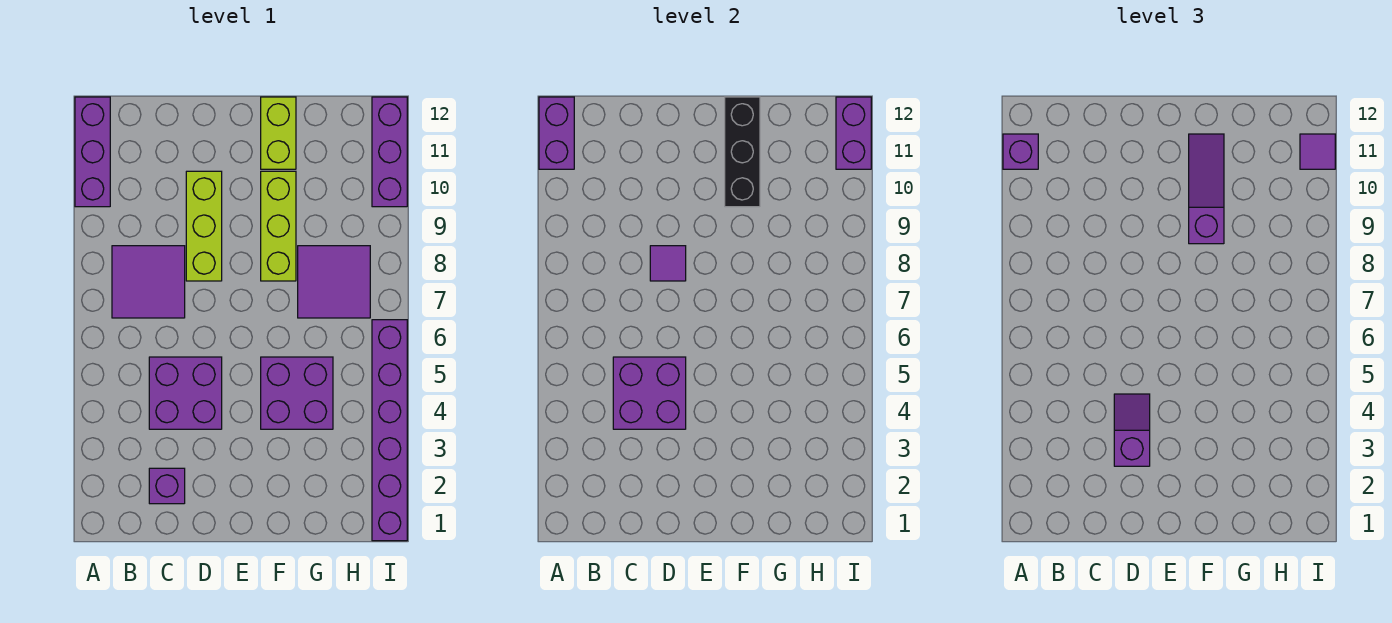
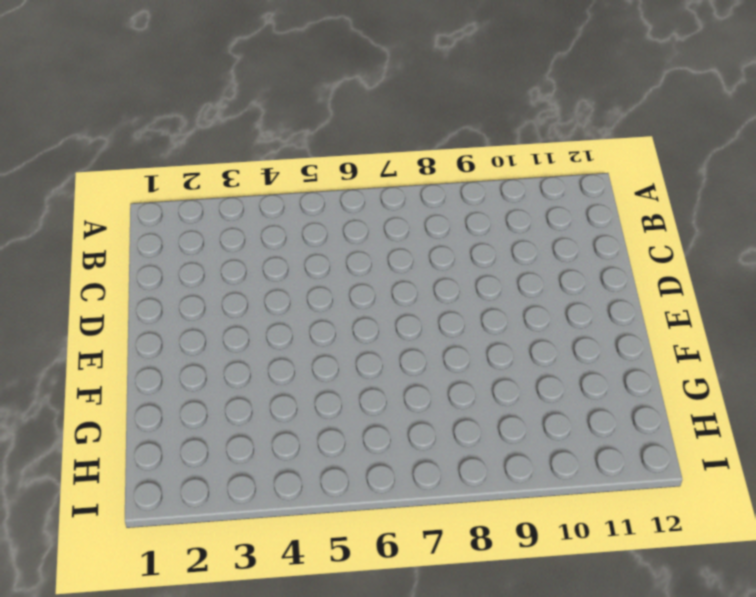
none -> purple 1x3 brick [75,97,110,207]
none -> purple 2x2 tile [112,246,185,318]
none -> purple 1x1 brick [149,468,185,504]

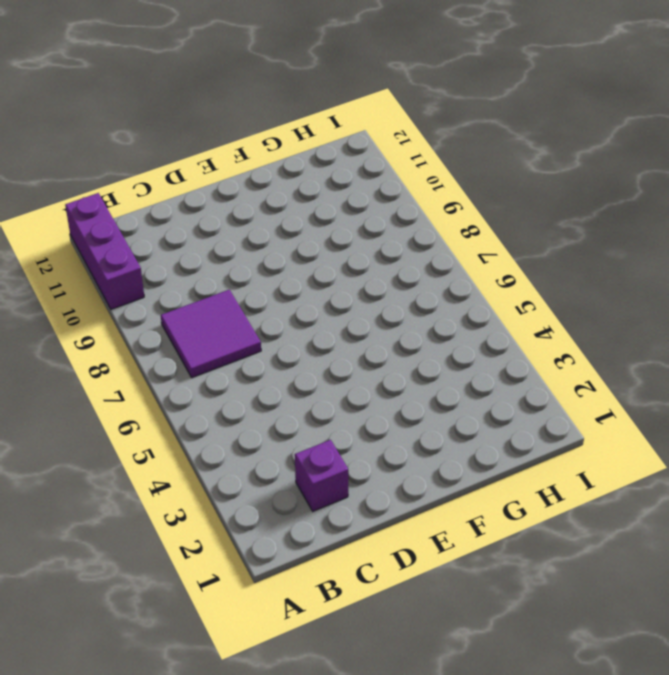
none -> purple 2x2 brick [149,357,222,429]
none -> lime 1x3 brick [186,171,222,281]
none -> purple 2x2 brick [261,357,333,429]

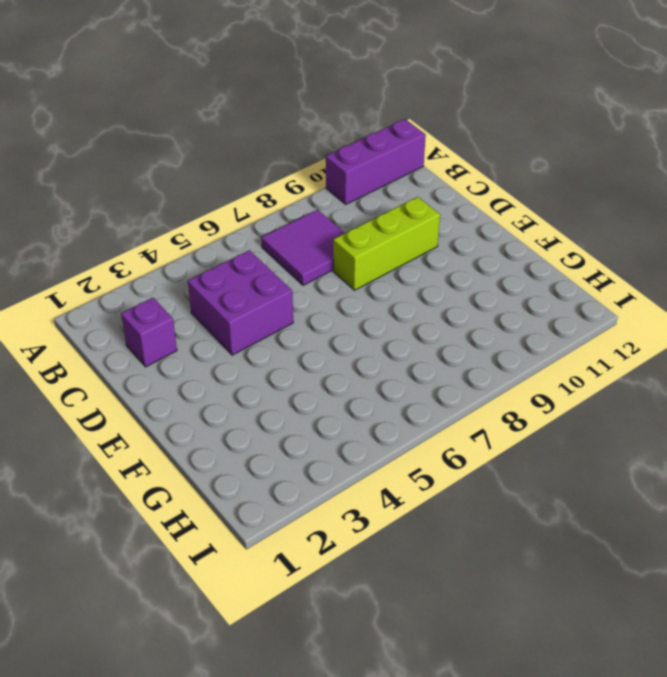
none -> purple 2x2 brick [261,357,333,429]
none -> lime 1x3 brick [261,171,296,281]
none -> lime 1x2 brick [261,97,296,169]

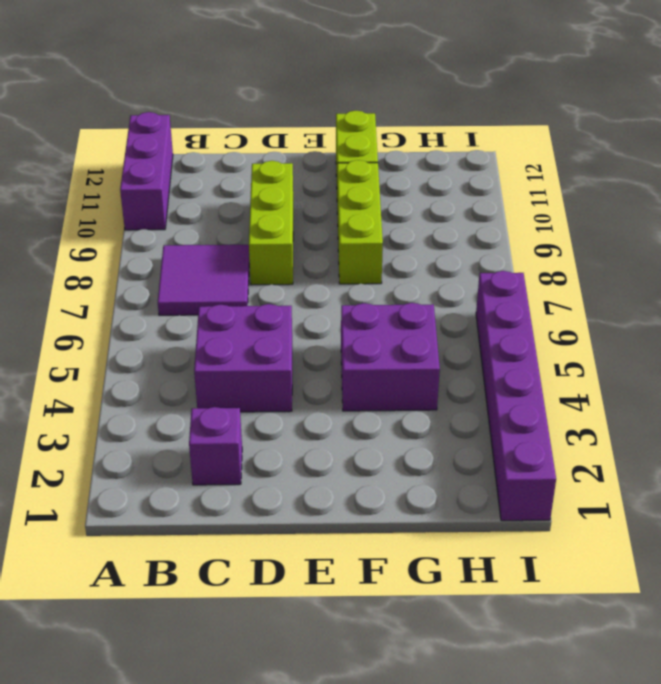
none -> purple 2x2 tile [298,246,370,318]
none -> purple 1x3 brick [372,97,407,207]
none -> purple 1x2 brick [539,97,574,169]

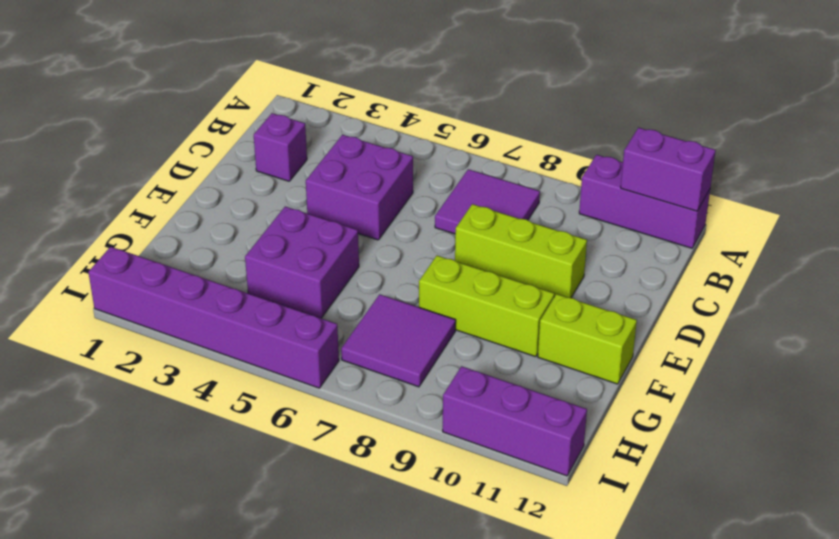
none -> purple 2x2 brick [613,357,686,429]
none -> purple 1x1 tile [650,246,686,281]
none -> black 1x3 brick [725,97,760,207]

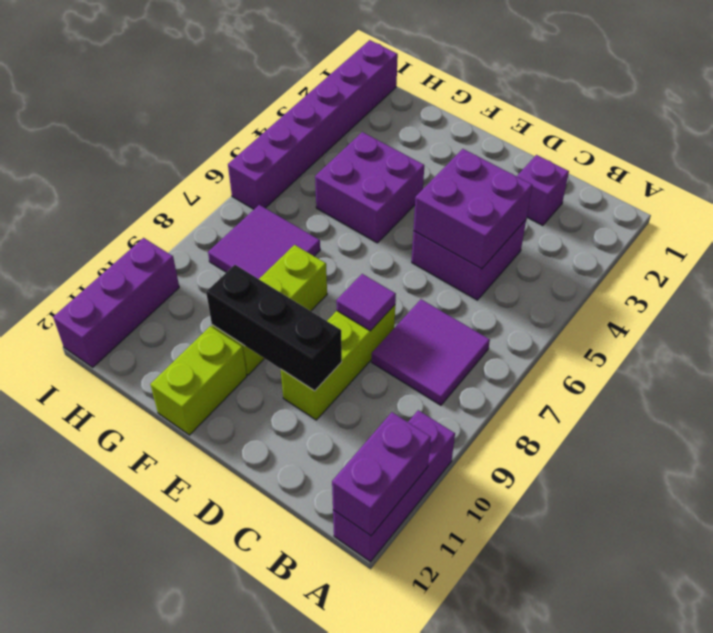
black 1x3 brick [206,265,342,391] -> black 1x3 brick turned to [725,97,760,207]
none -> purple 1x2 brick [836,97,871,169]
none -> purple 1x1 brick [1003,134,1038,169]
none -> purple 1x2 slope [1114,394,1150,466]

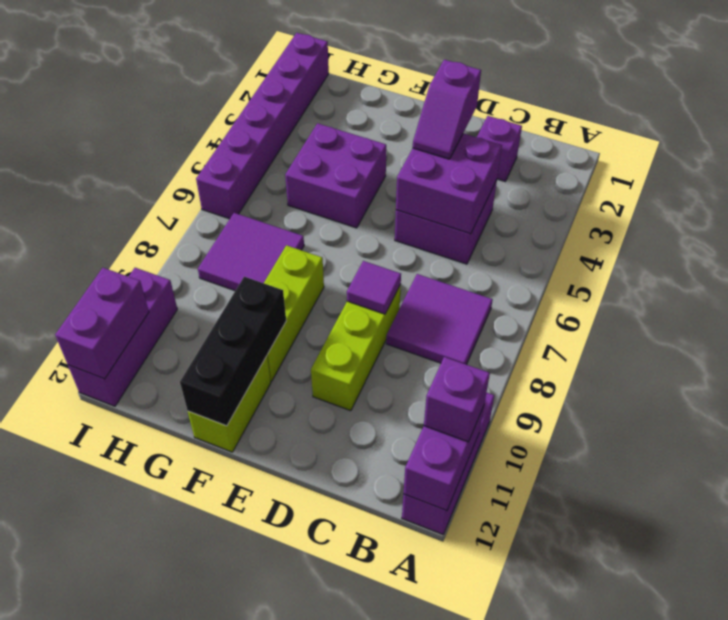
none -> purple 1x3 slope [1189,134,1224,244]
none -> purple 1x1 tile [1300,134,1335,169]

